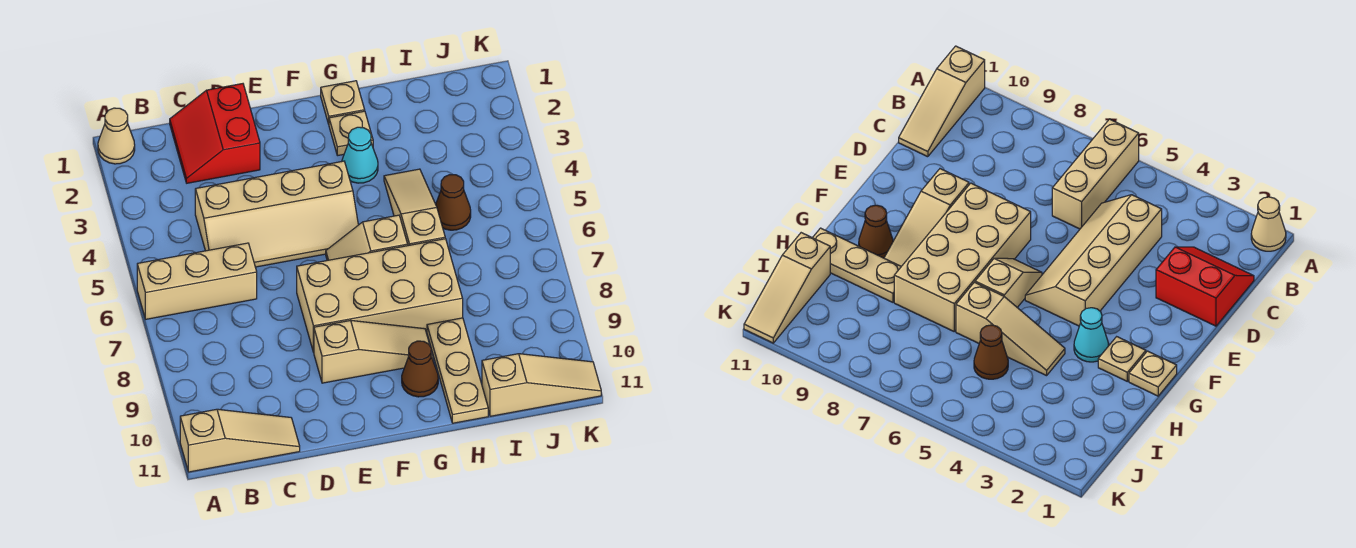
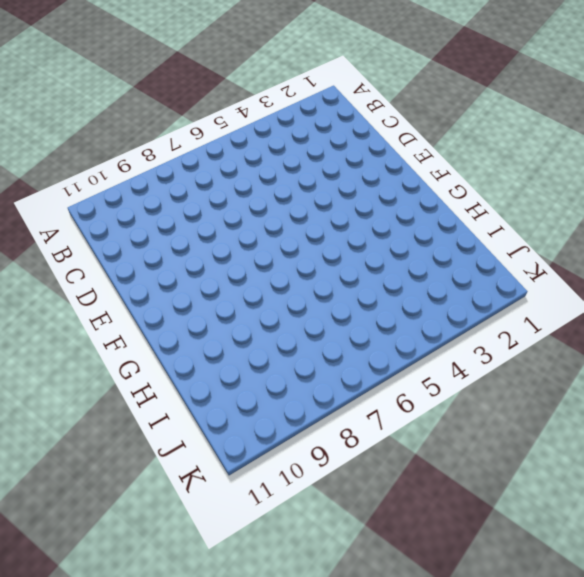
none -> tan 1x1 cone [98,108,135,164]
none -> tan 1x3 brick [137,243,257,319]
none -> tan 1x3 slope [180,409,300,472]

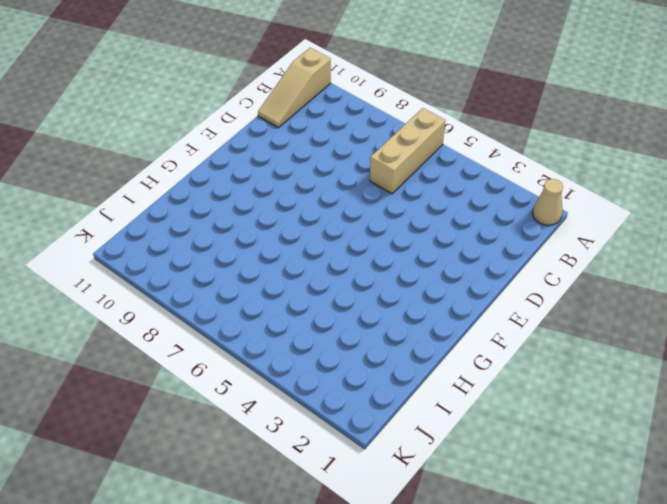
none -> red 2x2 slope [170,84,260,183]
none -> tan 2x4 slope [195,161,358,267]
none -> tan 2x4 brick [297,239,463,352]

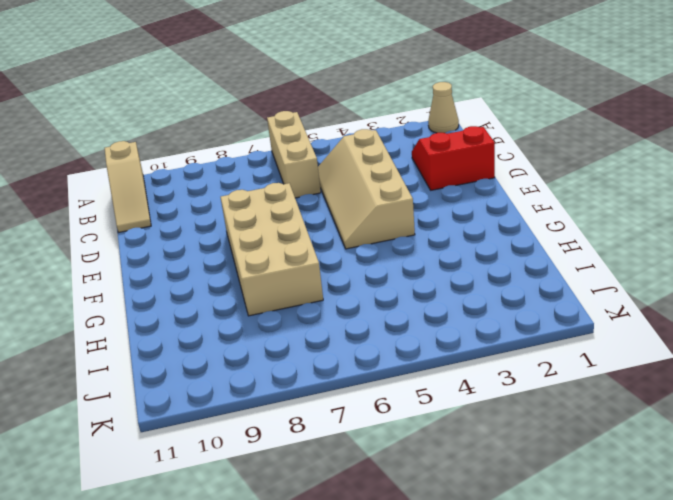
none -> tan 1x3 slope [314,321,433,383]
none -> tan 1x2 slope [326,215,408,260]
none -> tan 1x1 plate [321,81,365,124]

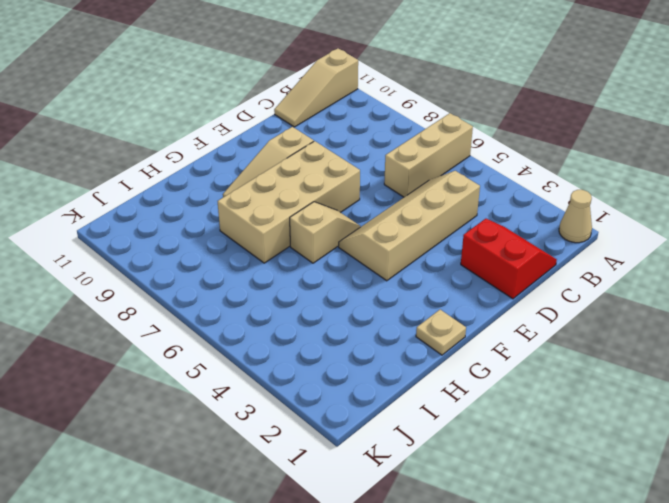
none -> tan 1x1 plate [329,111,373,156]
none -> cyan 1x1 cone [342,127,378,183]
none -> brown 1x1 cone [402,341,438,397]

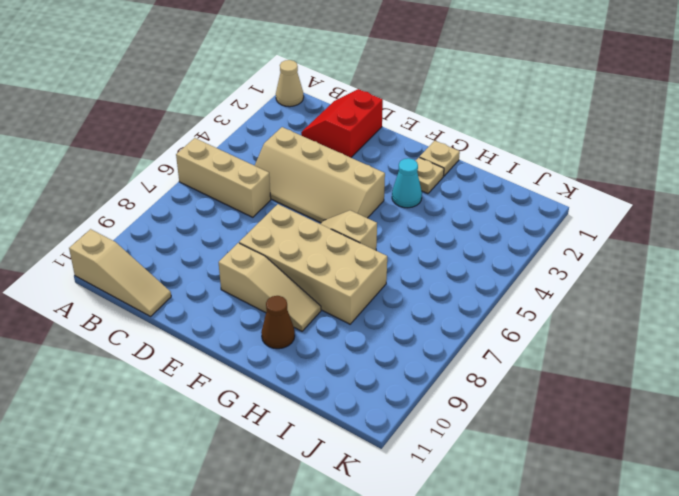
none -> tan 1x3 slope [384,169,445,246]
none -> tan 1x3 plate [427,318,488,423]
none -> brown 1x1 cone [436,175,471,230]

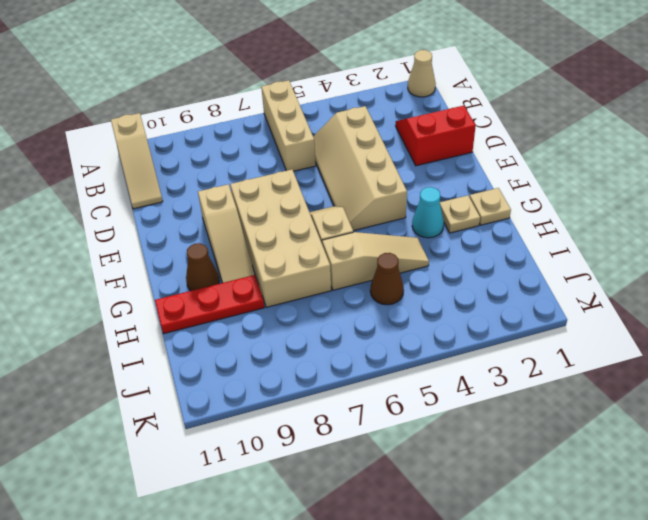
red 1x3 plate [155,275,264,334] -> tan 1x3 plate [427,318,488,423]
none -> tan 1x3 slope [482,354,601,416]

